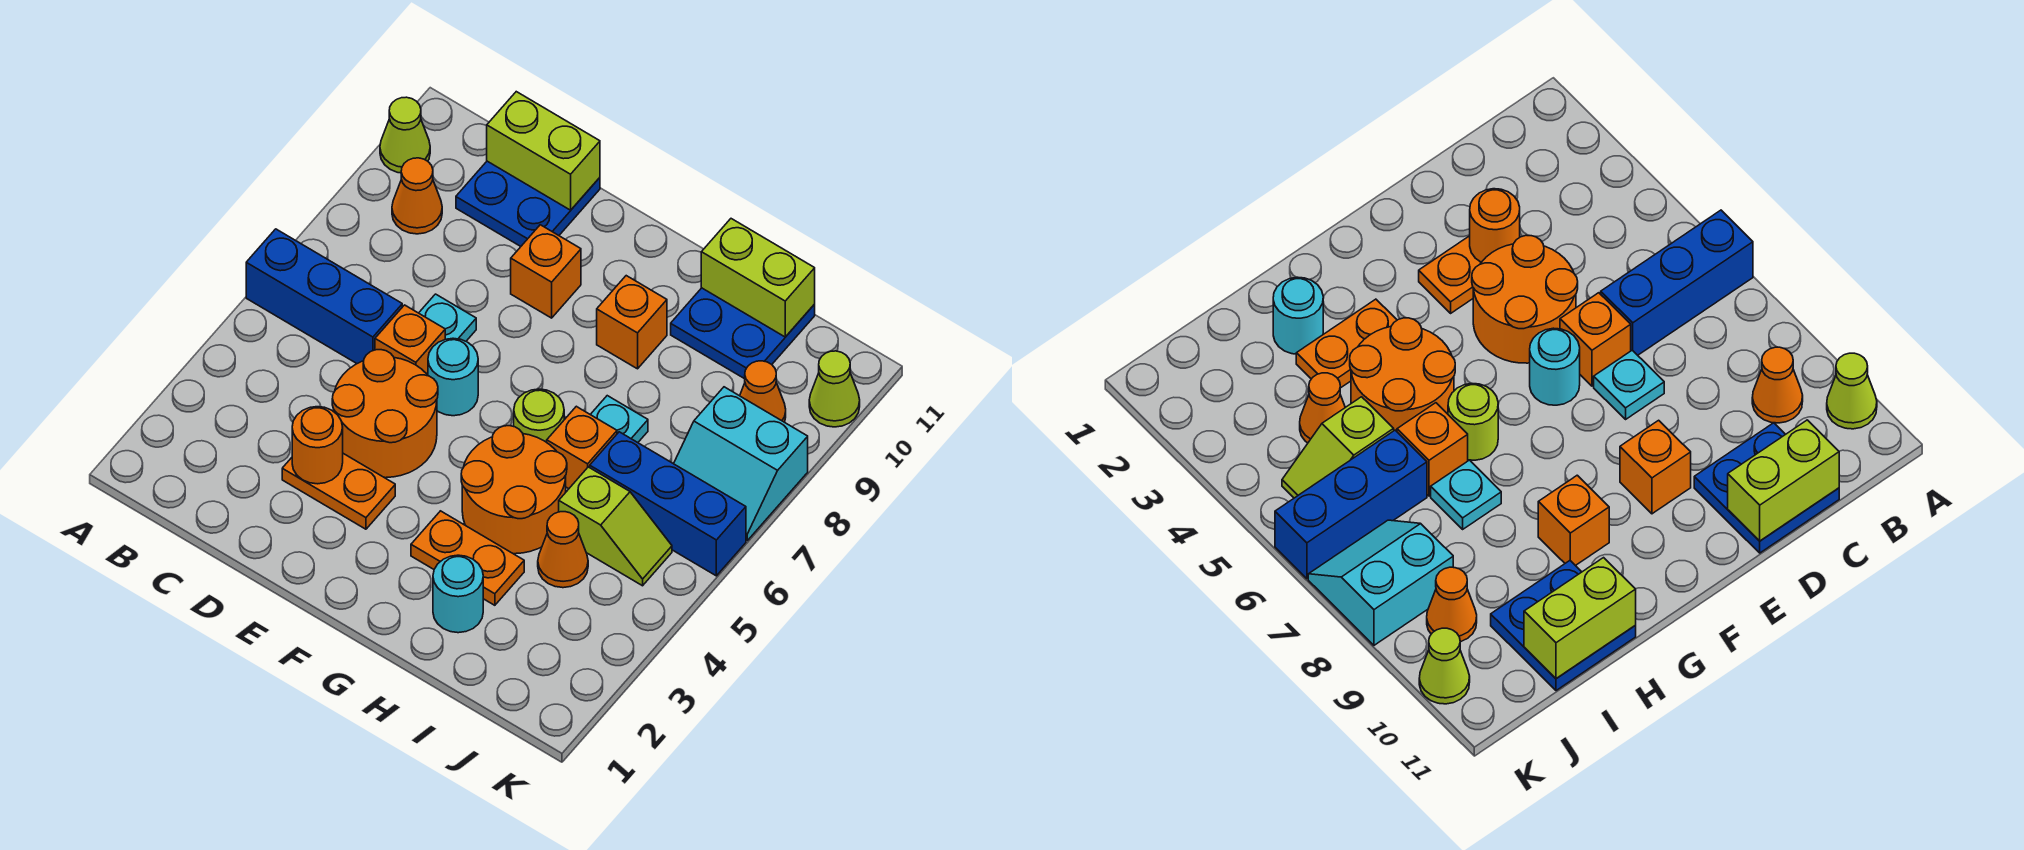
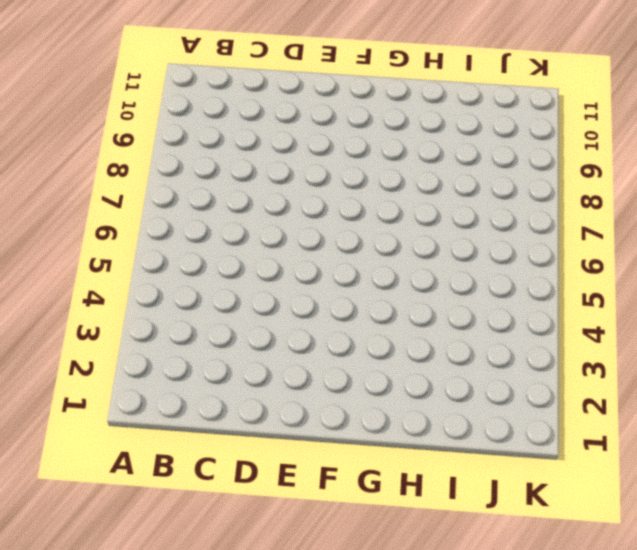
none -> blue 1x3 brick [246,229,402,364]
none -> lime 1x1 cone [380,97,430,173]
none -> orange 1x1 cone [392,158,442,234]

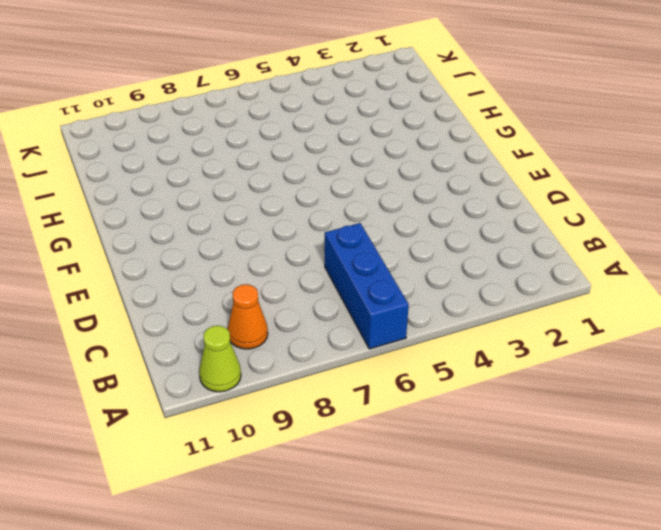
none -> blue 2x2 plate [456,161,600,246]
none -> orange 1x2 plate [282,454,395,529]
none -> orange 2x2 round brick [332,350,438,478]

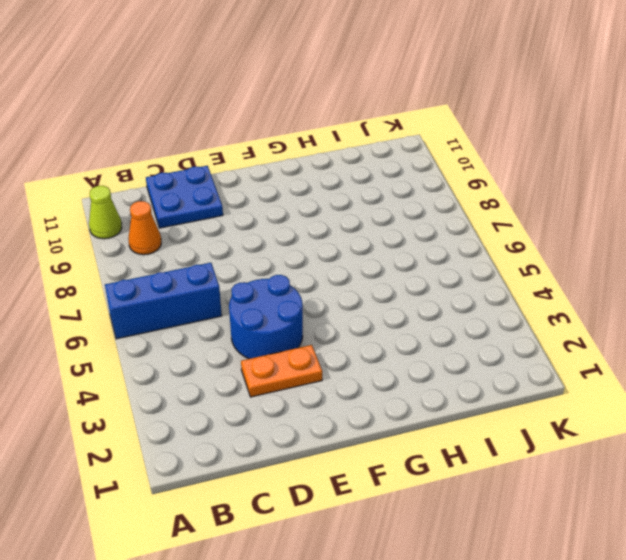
blue 2x2 round brick [229,275,303,359] -> orange 2x2 round brick [332,350,438,478]
none -> orange 1x1 brick [375,305,445,375]
none -> cyan 1x1 plate [419,294,476,341]
none -> cyan 1x1 round brick [428,338,478,416]

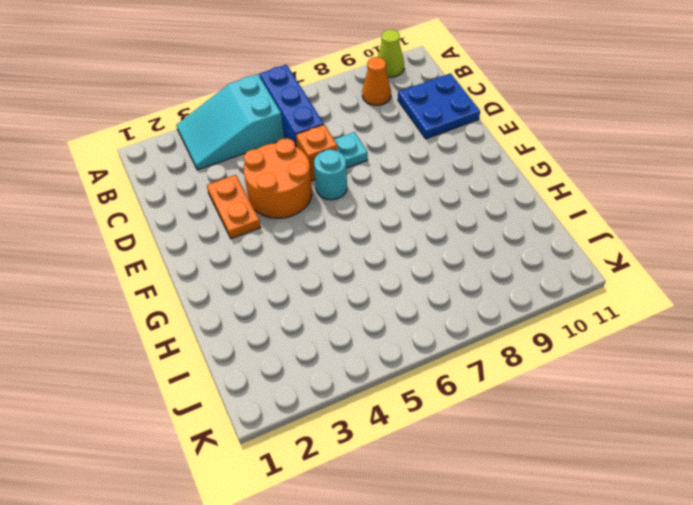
cyan 2x3 slope [176,74,284,170] -> none
none -> orange 1x1 brick [511,225,581,318]
none -> orange 1x2 plate [411,511,524,605]
none -> orange 2x2 round brick [461,426,567,554]

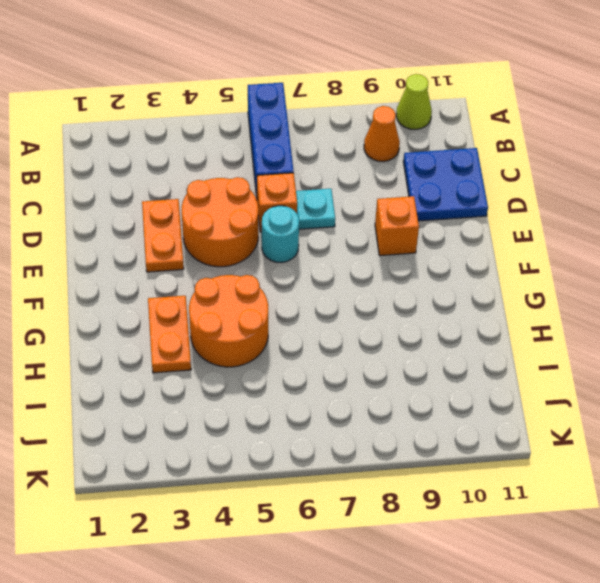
none -> lime 1x1 round brick [514,389,564,442]
none -> orange 1x1 brick [597,276,667,369]
none -> cyan 1x1 round brick [433,555,483,633]

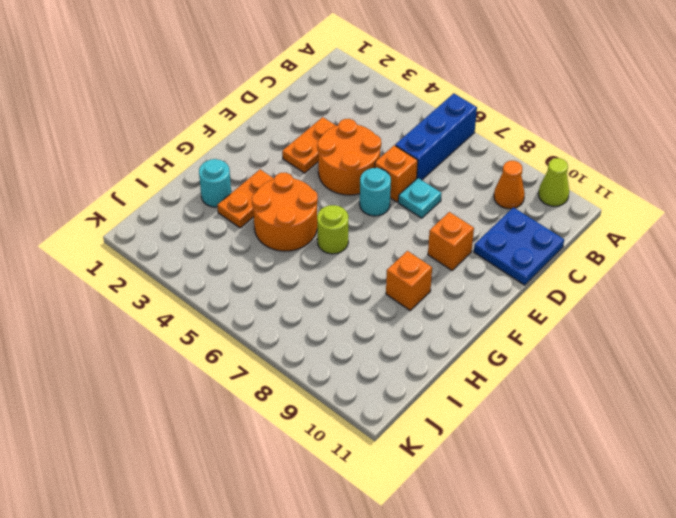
none -> orange 1x1 brick [547,406,617,489]
none -> cyan 1x1 plate [590,396,648,443]
none -> blue 2x2 plate [671,288,815,379]

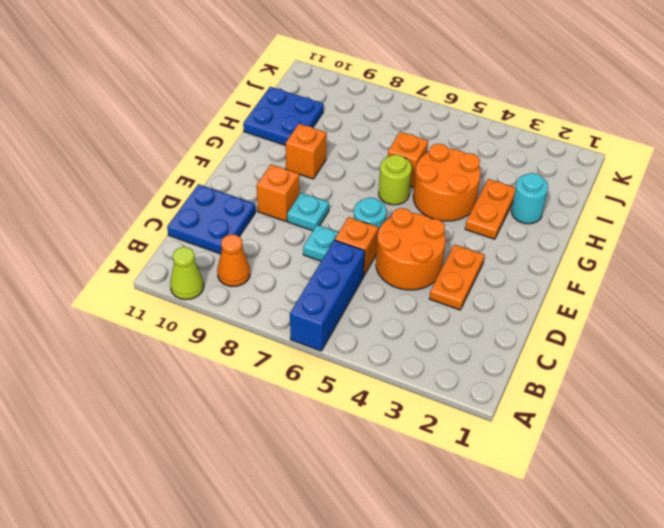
cyan 1x1 plate [287,193,329,231] -> cyan 1x1 plate moved to [590,396,648,443]
none -> orange 1x1 cone [538,512,588,588]
none -> lime 1x2 slope [559,467,672,586]
none -> blue 1x3 brick [590,432,746,576]

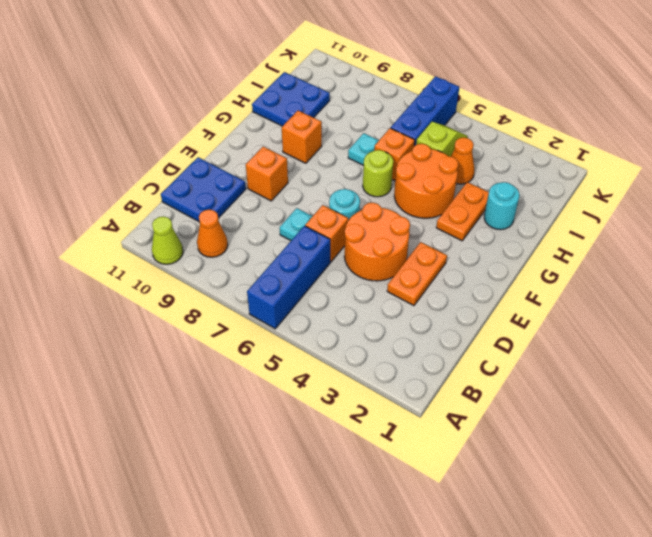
none -> cyan 2x2 slope [674,387,808,540]
none -> orange 1x1 cone [740,361,786,422]
none -> lime 1x1 cone [809,351,860,427]

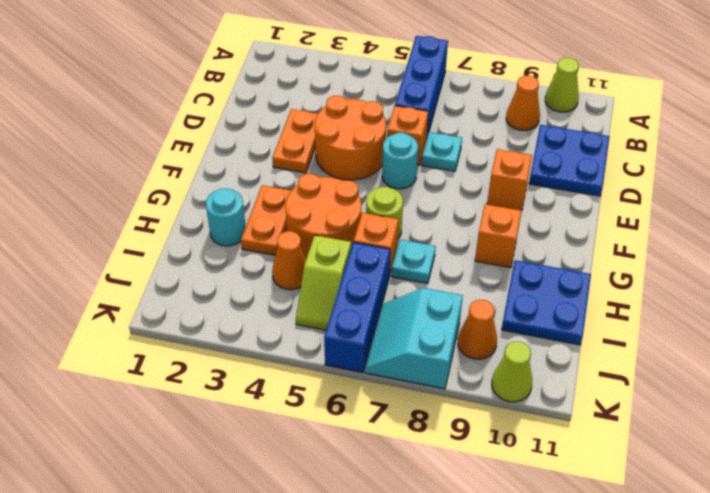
none -> lime 1x2 brick [487,92,600,210]
none -> orange 1x1 round brick [292,407,343,484]
none -> lime 1x2 brick [701,219,815,337]

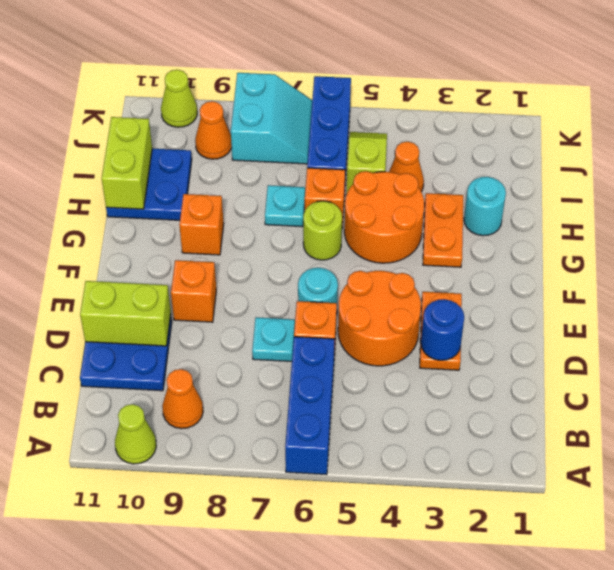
blue 1x1 round brick [421,299,464,360] -> orange 1x1 round brick [292,407,343,484]
lime 1x2 brick [80,281,171,346] -> lime 1x2 brick turned to [487,92,600,210]

